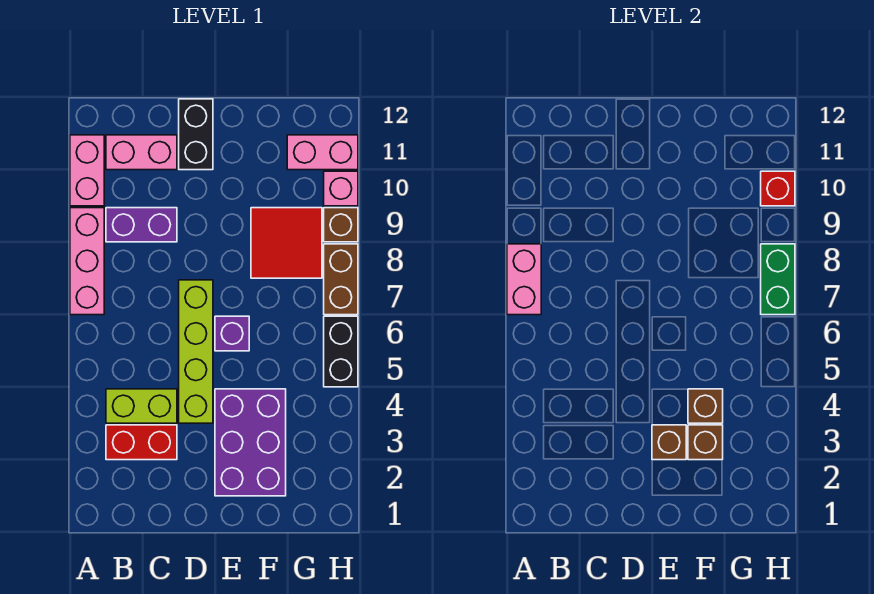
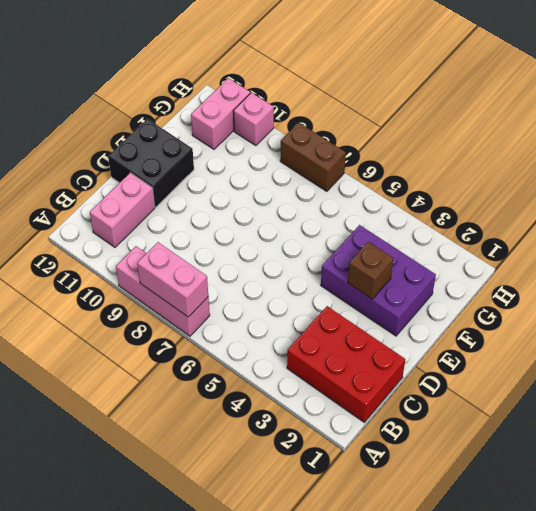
red 2x3 brick [287,306,405,422] -> red 1x2 brick [106,425,177,460]
black 2x2 brick [108,119,194,207] -> black 1x2 brick [179,99,213,170]
none -> pink 1x2 brick [70,135,104,206]
none -> lime 1x2 brick [106,389,177,423]
none -> purple 1x2 brick [106,208,177,242]

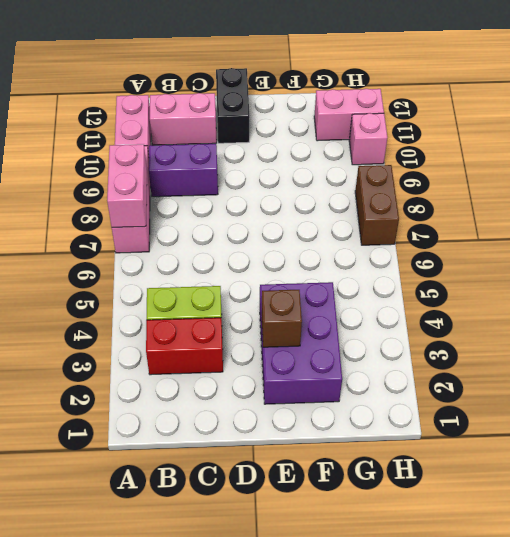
none -> lime 1x4 brick [179,280,213,423]
none -> purple 1x1 brick [215,316,249,351]
none -> red 2x2 tile [251,208,322,278]

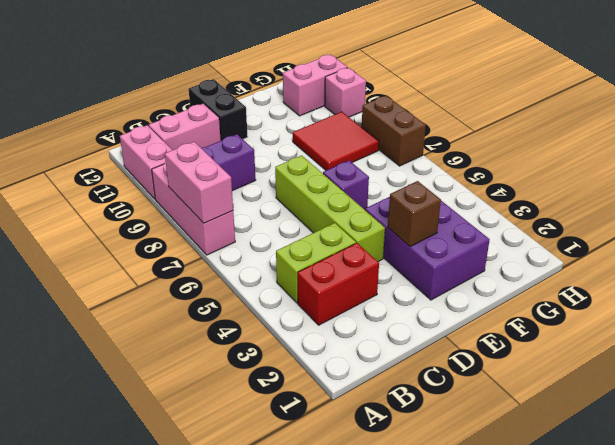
none -> black 1x2 brick [324,316,358,387]
none -> brown 1x1 brick [324,208,358,242]
none -> brown 1x1 brick [688,425,723,460]

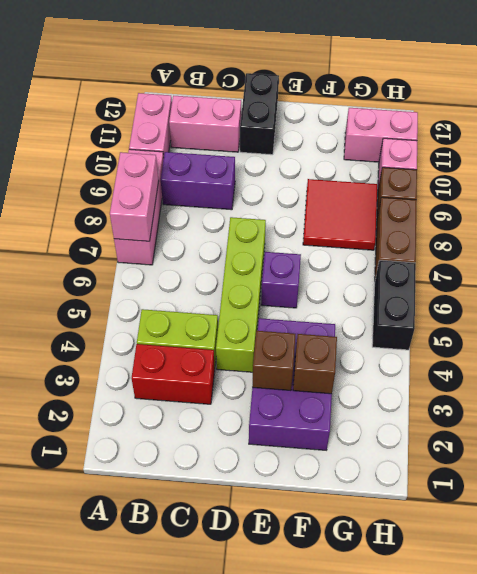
none -> brown 1x1 brick [688,389,723,423]
none -> green 1x2 brick [761,244,795,315]
none -> red 1x1 brick [761,171,795,206]

